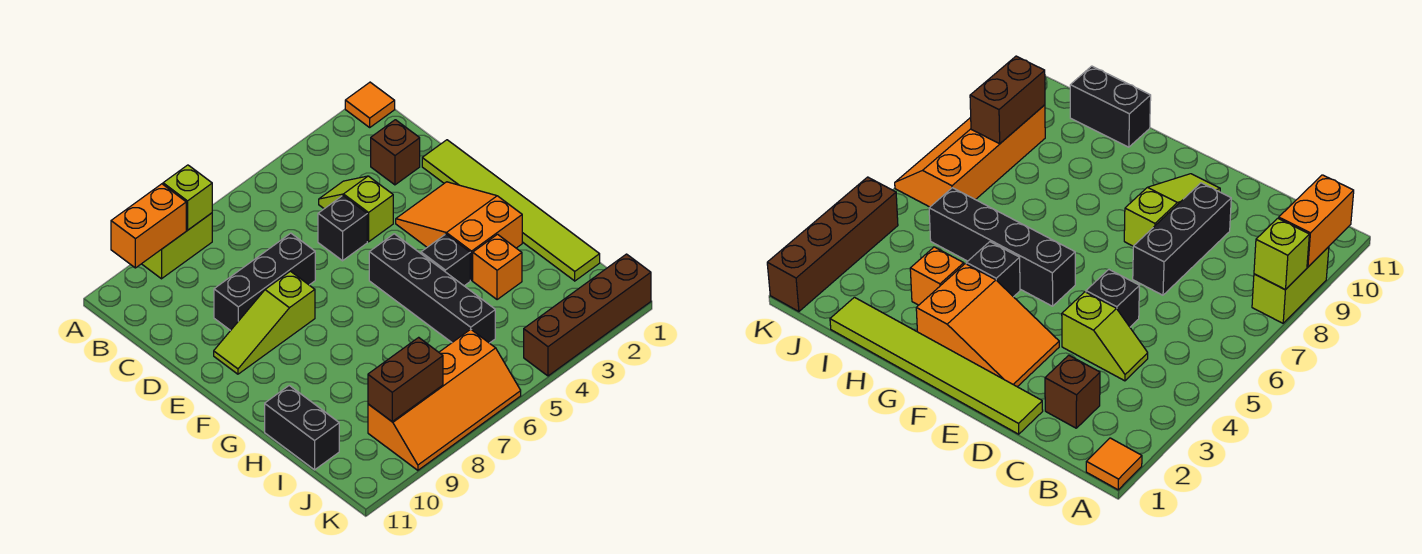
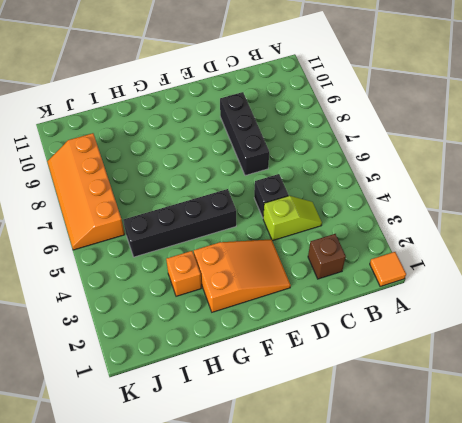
none -> lime 1x2 brick [142,213,212,279]
none -> lime 1x6 tile [422,140,600,281]
none -> lime 1x3 slope [214,271,315,374]

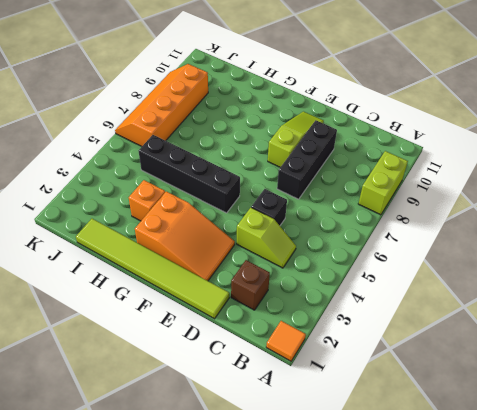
none -> black 1x1 brick [421,234,470,286]
none -> black 1x2 brick [265,385,339,470]
none -> brown 1x4 brick [524,254,651,376]

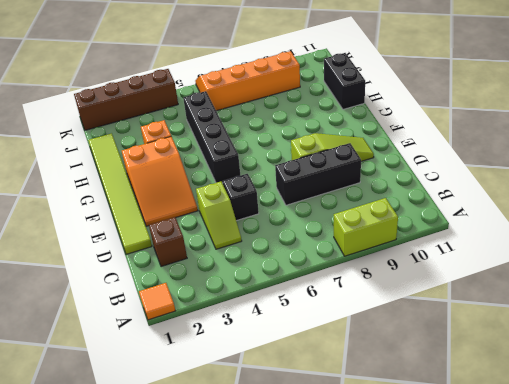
none -> black 1x1 brick [421,234,470,286]
none -> lime 1x1 brick [163,165,212,230]
none -> orange 1x2 brick [111,184,186,268]

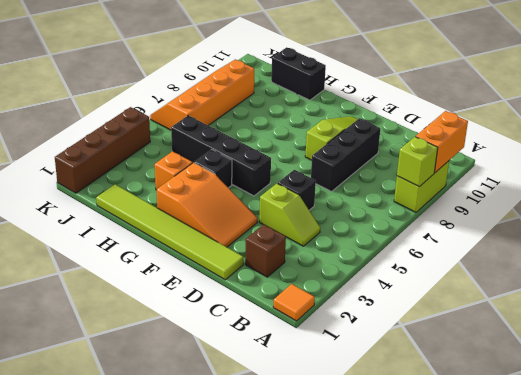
none -> brown 1x2 brick [368,337,443,421]

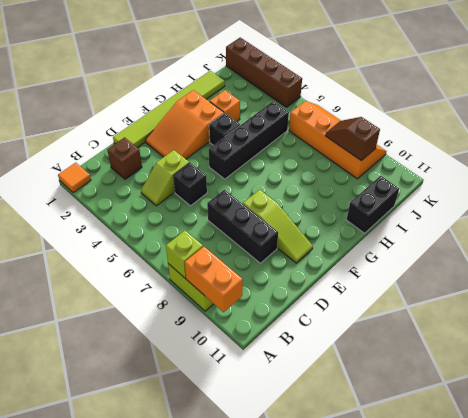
brown 1x2 slope [325,117,380,161] -> brown 1x2 brick [368,337,443,421]

